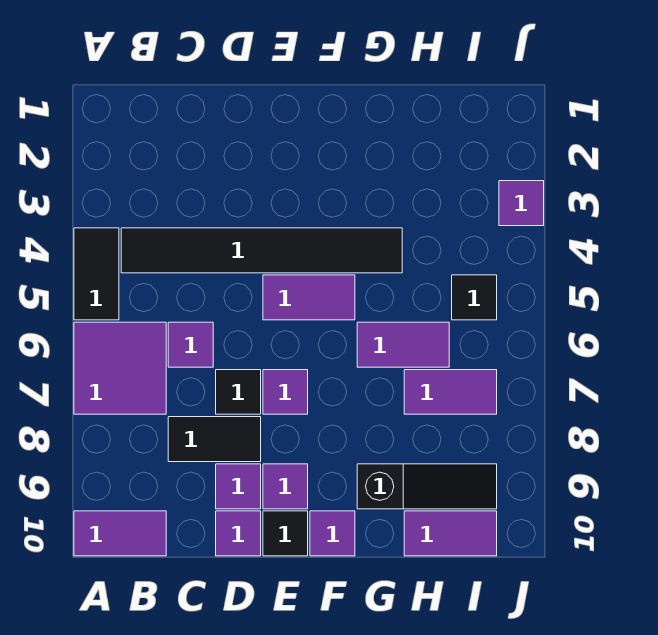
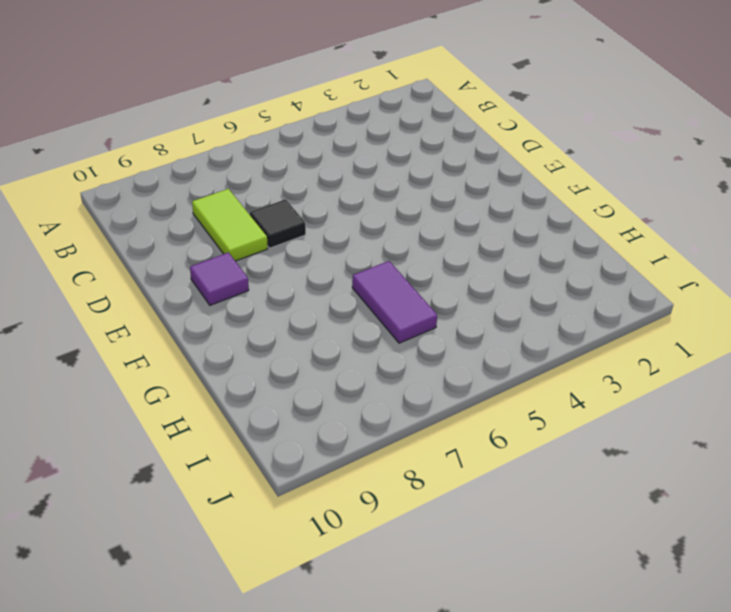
lime 1x2 tile [192,189,268,261] -> black 1x2 tile [168,417,261,462]
none -> black 1x2 tile [74,228,119,320]
none -> purple 2x2 tile [74,322,166,414]
none -> purple 1x2 tile [74,511,166,556]

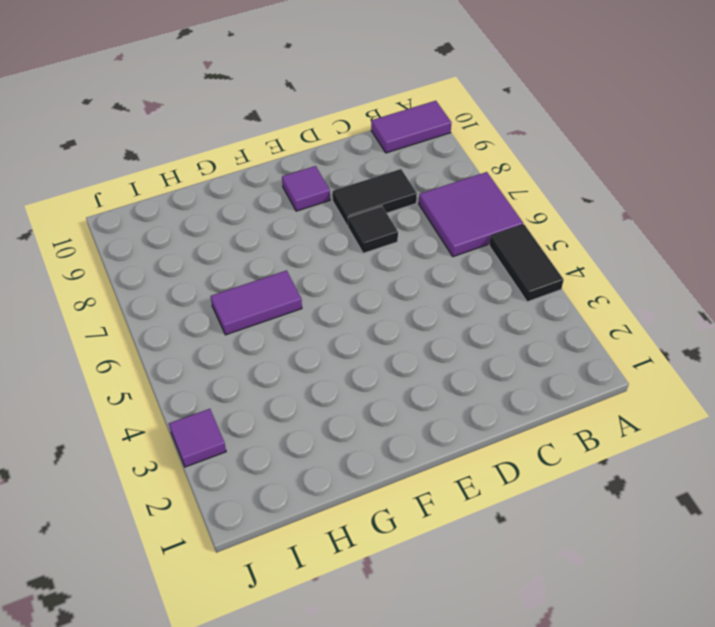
none -> black 1x6 tile [121,228,402,273]
none -> purple 1x1 tile [168,322,213,367]
none -> purple 1x1 tile [216,464,261,509]

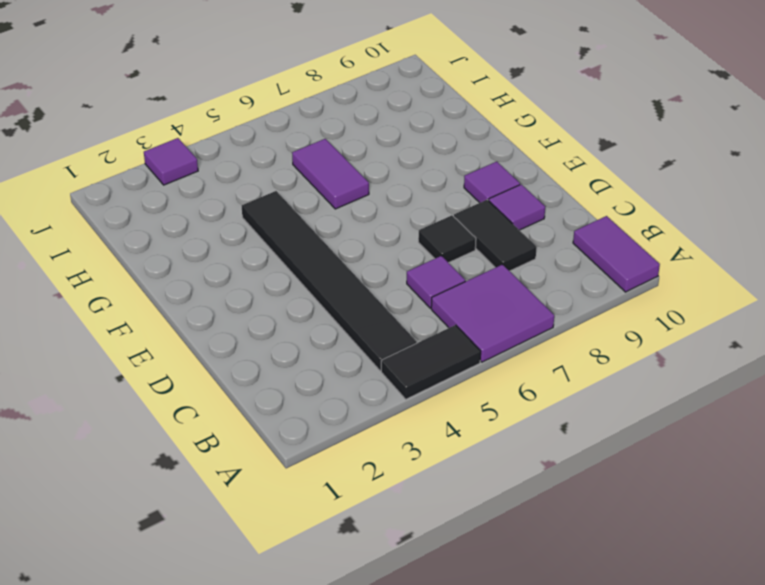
none -> purple 1x1 tile [216,511,261,556]
none -> purple 1x2 tile [263,275,355,320]
none -> purple 1x1 tile [263,370,308,414]

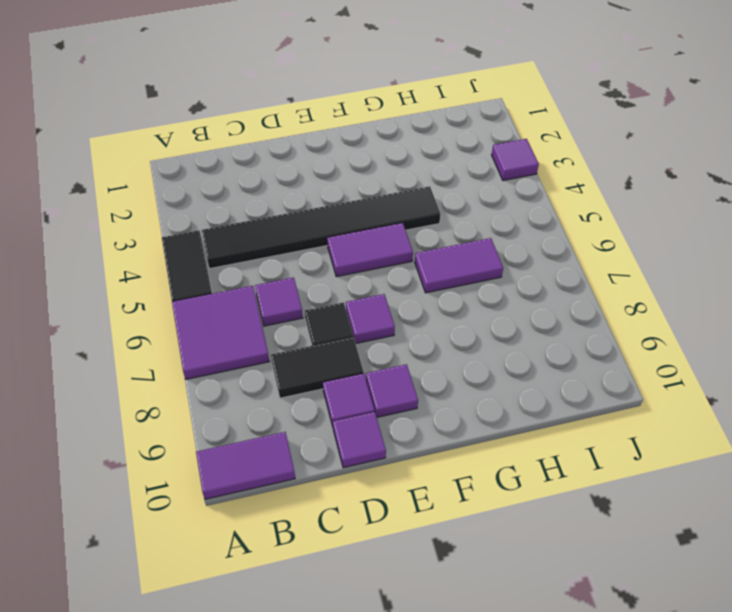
none -> black 1x1 tile [263,511,308,556]
none -> purple 1x1 tile [310,511,355,556]
none -> black 1x3 slope [357,464,497,509]

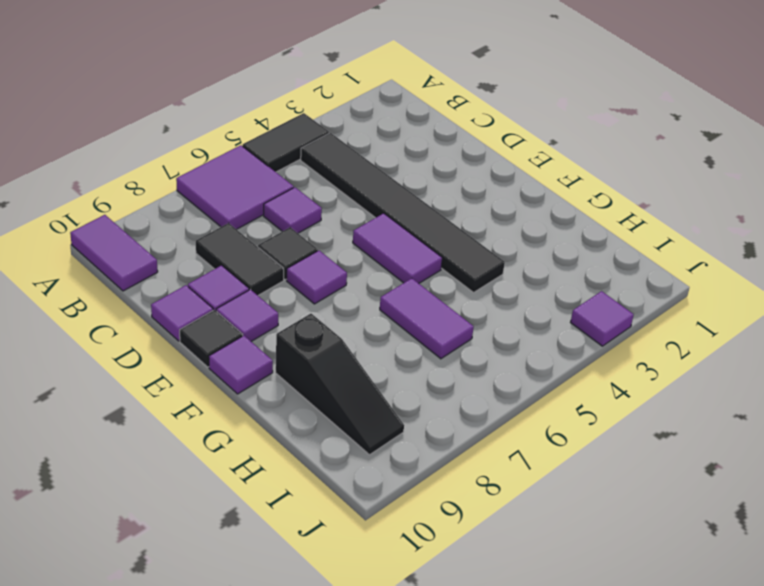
none -> purple 1x2 tile [404,370,497,414]
none -> purple 1x2 tile [404,511,497,556]
none -> black 1x1 tile [452,275,497,320]

